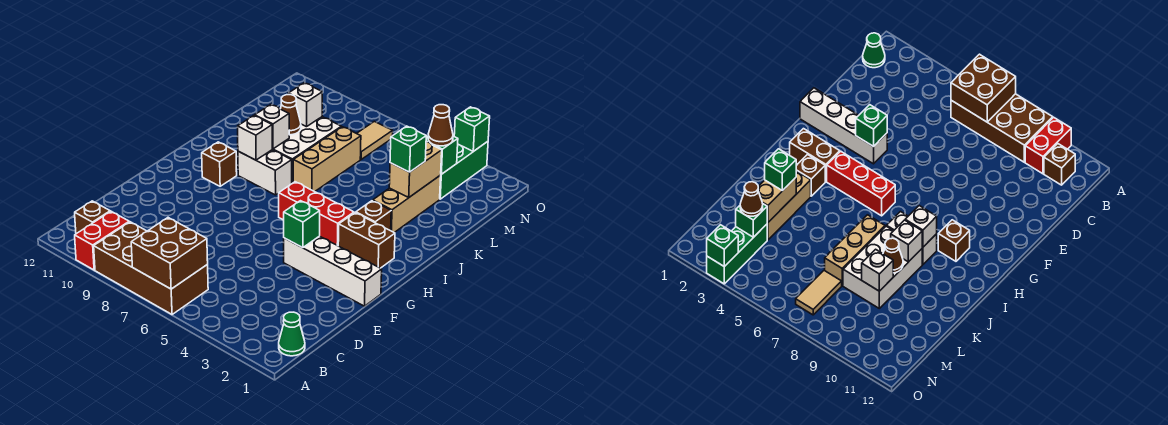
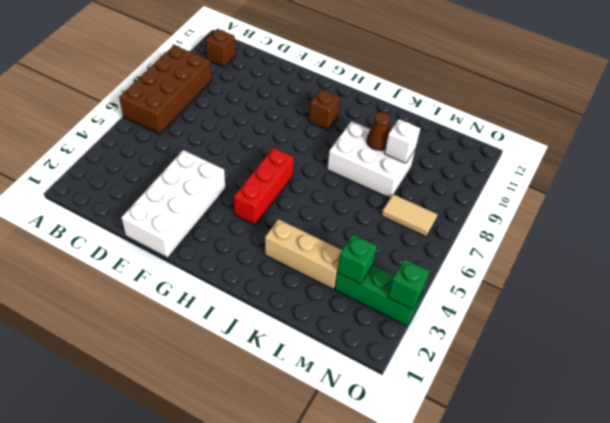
white 2x4 brick [121,150,225,258] -> white 1x4 brick [284,236,382,306]
none -> red 1x2 brick [75,211,129,270]
none -> green 1x1 cone [279,312,305,356]
none -> brown 1x2 brick [338,213,395,268]

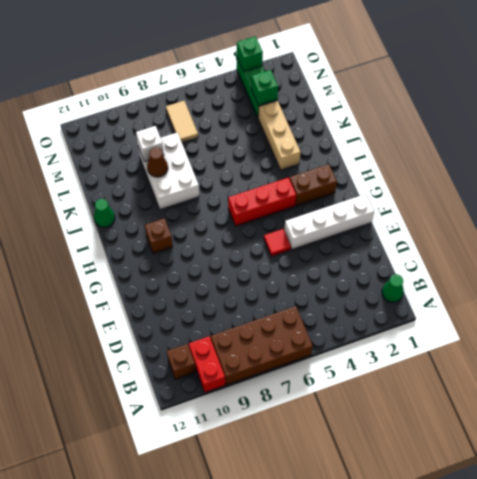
red 1x1 tile [264,229,291,256] -> none
green 1x1 cone [94,199,115,227] -> none
none -> brown 1x1 brick [356,201,391,231]
none -> white 1x2 brick [238,150,292,195]
none -> tan 1x3 brick [293,127,361,192]

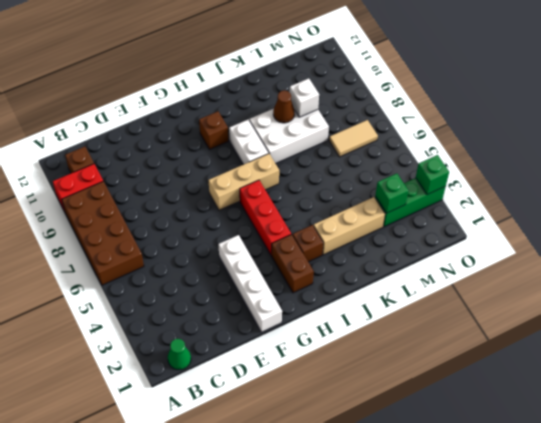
tan 1x3 brick [209,154,279,210] -> tan 1x3 brick moved to [293,127,361,192]
none -> brown 2x2 brick [131,218,208,289]
none -> green 1x1 brick [284,201,320,248]
none -> white 1x1 brick [238,116,272,160]

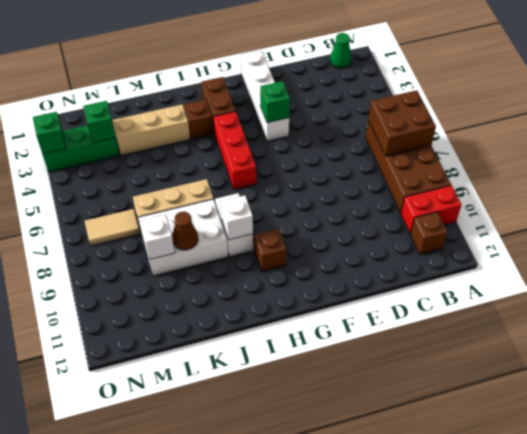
none -> white 1x1 brick [255,105,289,149]
none -> tan 1x2 brick [389,142,442,197]
none -> green 1x1 brick [390,126,426,172]

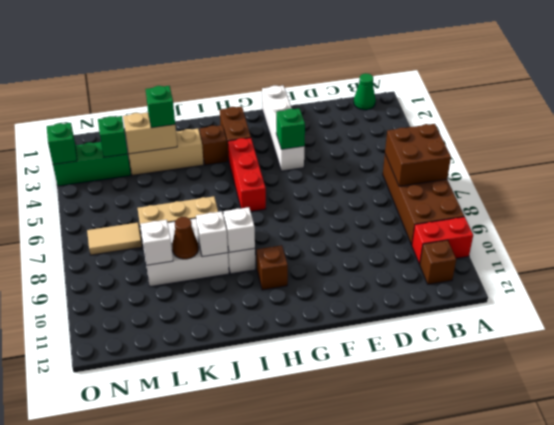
none -> brown 1x1 cone [428,105,453,146]

